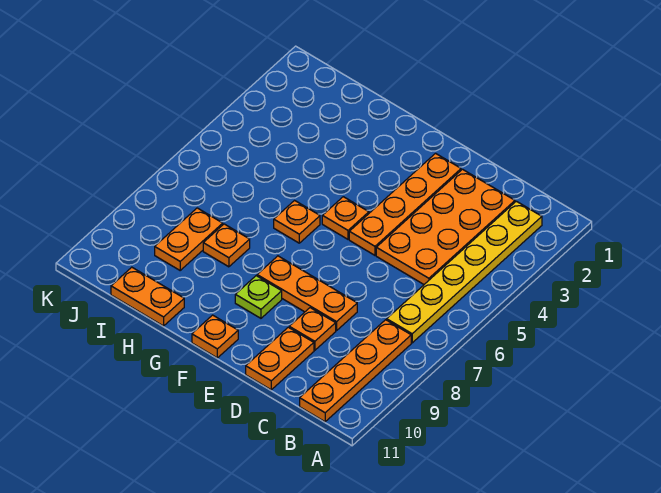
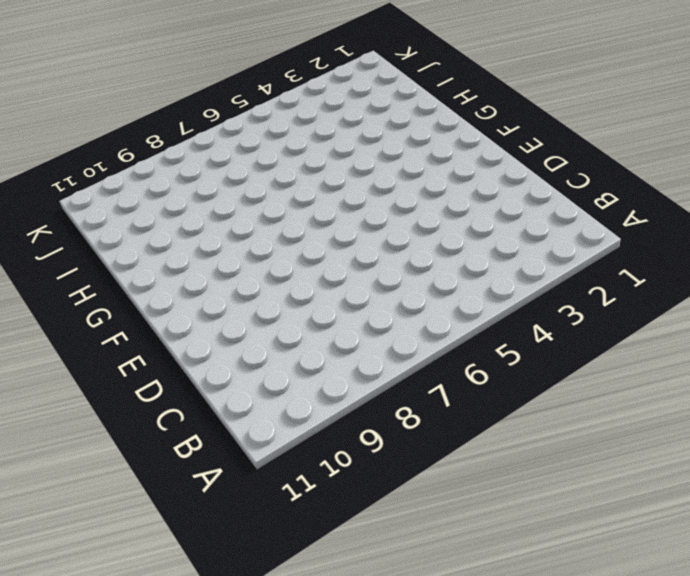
none -> yellow 1x6 plate [387,201,542,343]
none -> orange 1x4 plate [300,320,411,422]
none -> orange 2x4 plate [376,169,515,284]

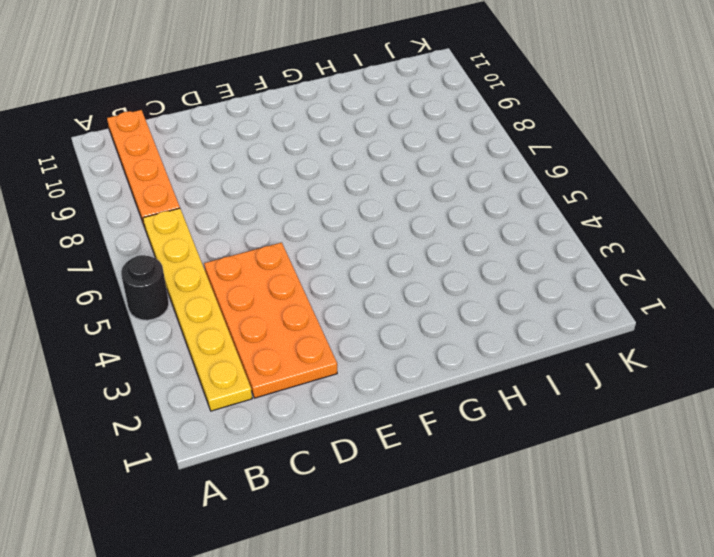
black 1x1 round brick [121,255,169,320] -> none
none -> orange 1x3 plate [257,256,357,331]
none -> orange 1x1 plate [289,308,336,350]
none -> orange 1x2 plate [246,327,314,390]

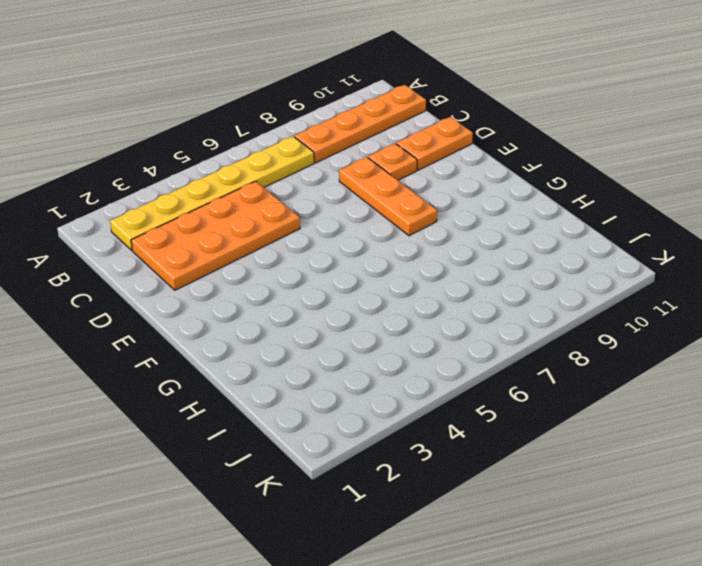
none -> orange 1x4 plate [349,153,461,255]
none -> orange 1x1 plate [322,197,369,239]
none -> lime 1x1 plate [235,276,282,318]

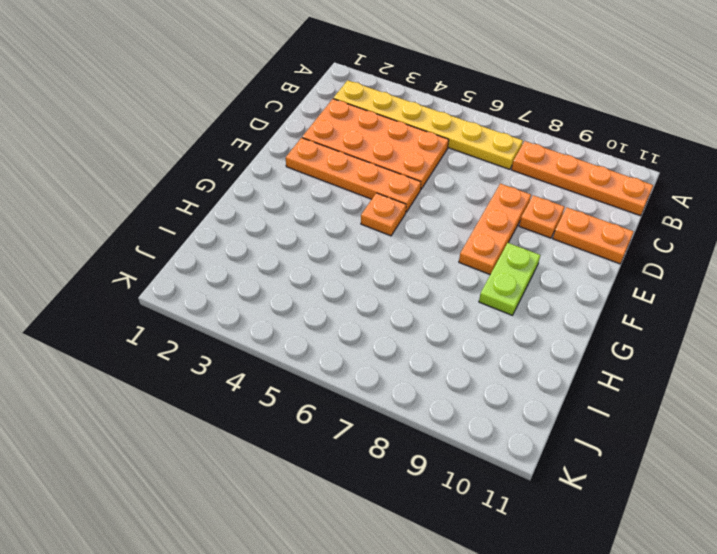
lime 1x2 plate [479,243,540,315] -> lime 1x1 plate [235,276,282,318]
none -> orange 1x1 plate [192,315,238,358]
none -> orange 1x1 plate [274,201,320,243]
none -> orange 1x1 plate [203,224,250,267]

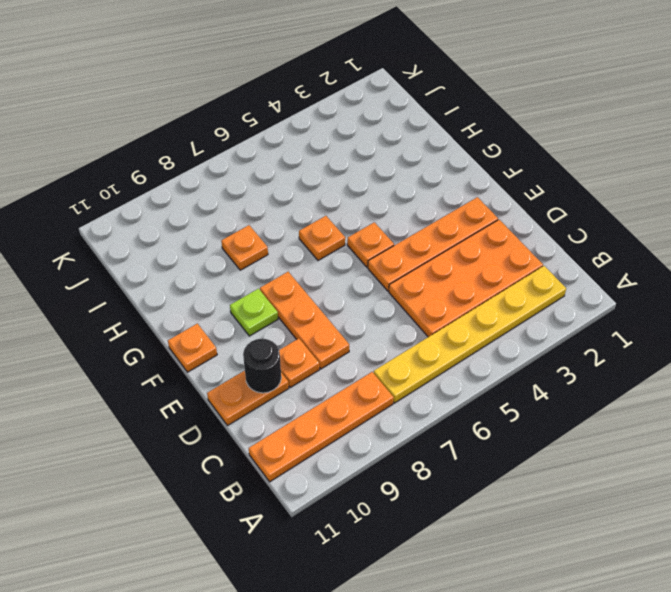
black 1x1 round brick [243,339,281,393] -> none
none -> orange 1x2 plate [111,267,184,326]
none -> orange 1x2 plate [155,208,223,270]

